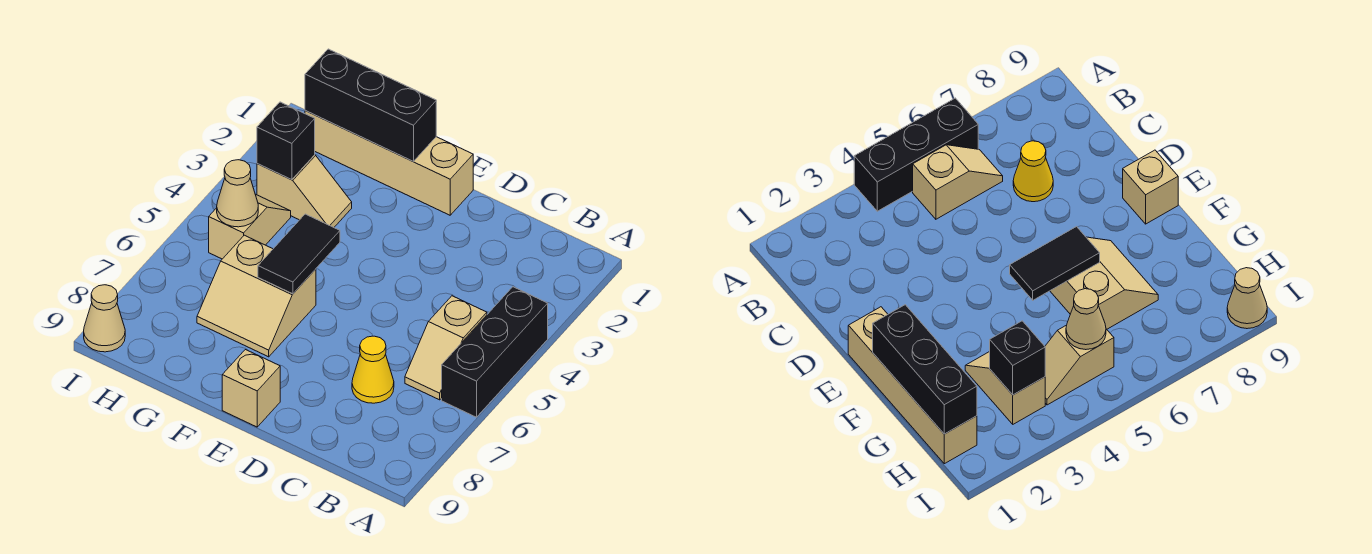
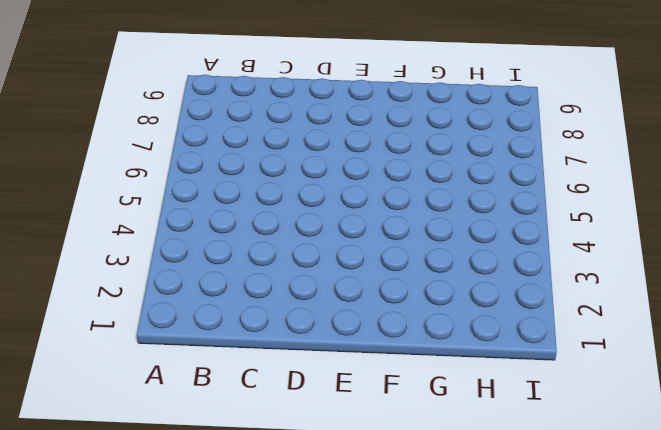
none -> black 1x3 brick [442,287,548,417]
none -> tan 1x2 slope [405,296,487,400]
none -> yellow 1x1 cone [352,336,394,403]

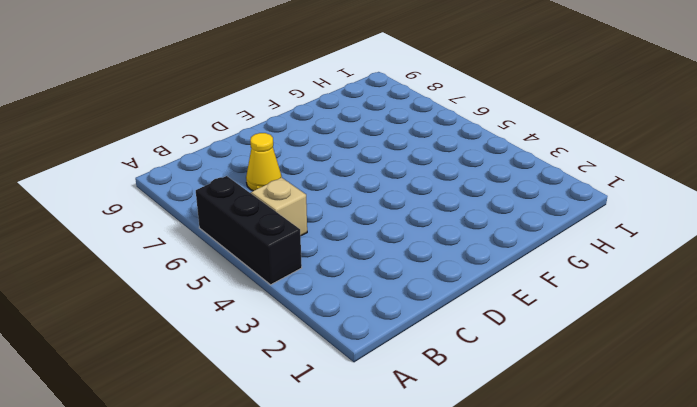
none -> tan 1x4 brick [305,111,473,215]
none -> tan 1x1 brick [222,350,280,427]
none -> tan 2x2 slope [197,235,316,357]

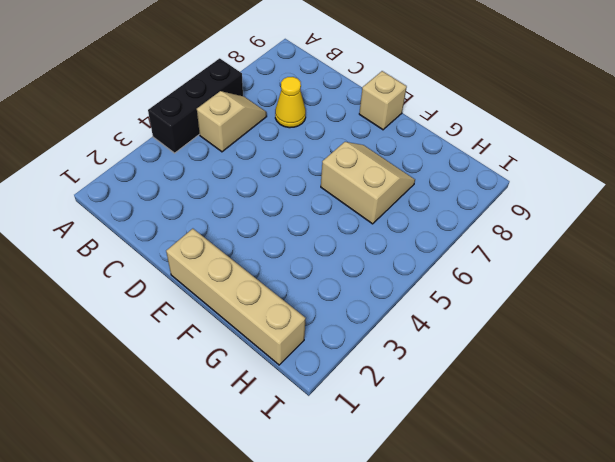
none -> tan 1x2 slope [257,155,352,227]
none -> tan 1x2 slope [209,194,291,259]
none -> tan 1x1 cone [84,285,125,352]

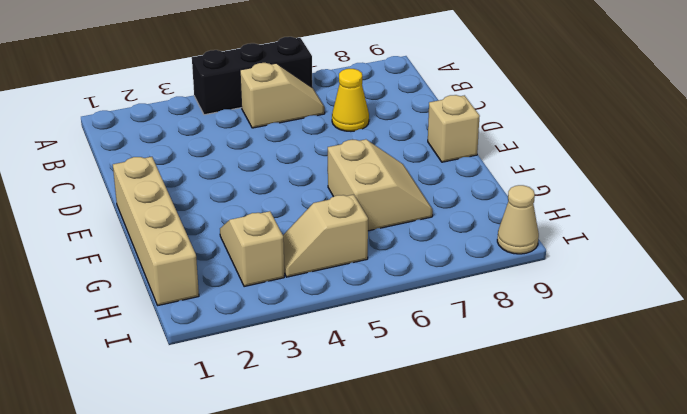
none -> black 1x3 brick [305,49,436,161]
none -> black 1x2 tile [258,214,340,294]
none -> black 1x1 brick [257,102,315,180]

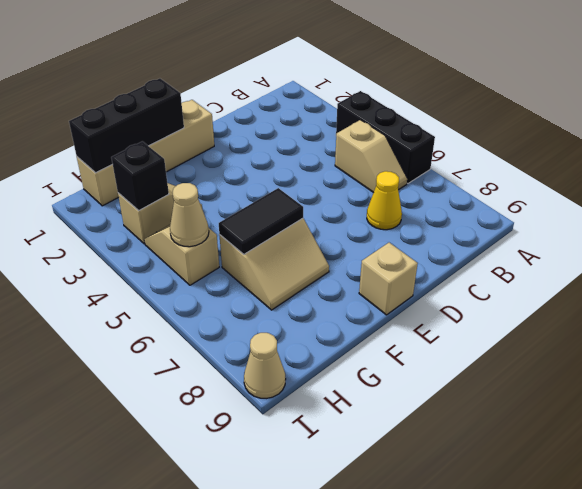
black 1x2 tile [219,188,303,254] -> black 1x2 tile turned to [258,214,340,294]

